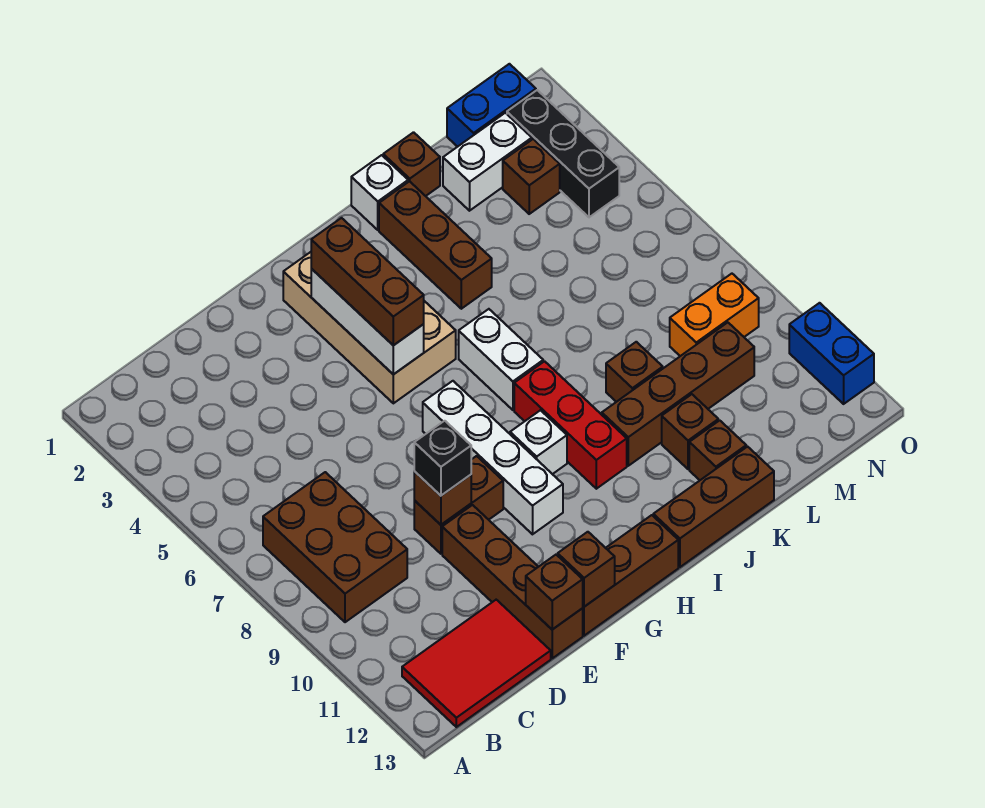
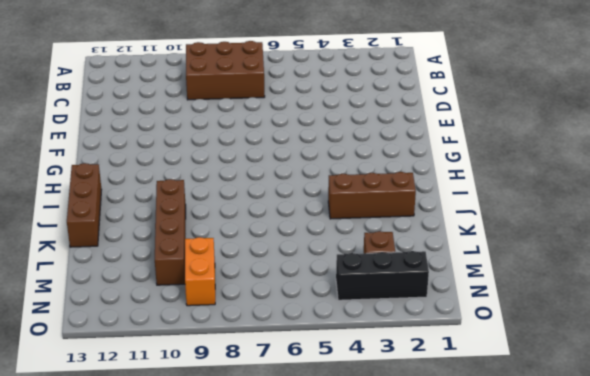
none -> red 2x3 tile [402,600,551,727]
none -> brown 1x2 brick [414,456,503,554]
none -> brown 1x4 brick [442,505,583,658]
none -> brown 1x3 brick [582,515,678,636]

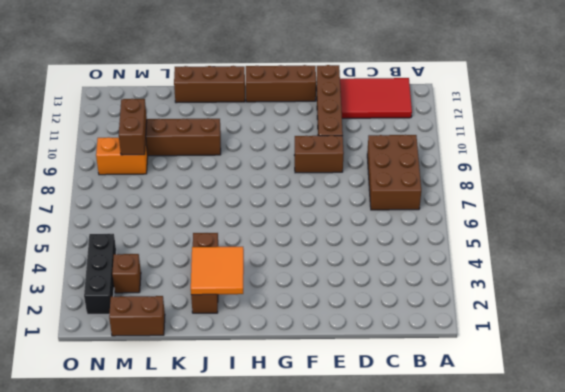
orange 2x2 tile [191,247,244,295] -> none
brown 1x2 brick [109,296,165,336] -> blue 1x2 brick [447,64,536,147]
brown 1x2 brick [119,99,147,155] -> none
none -> tan 2x4 brick [283,252,456,403]
none -> white 1x4 brick [423,381,563,534]
none -> white 1x1 brick [510,410,567,474]
none -> white 1x2 brick [459,309,543,410]

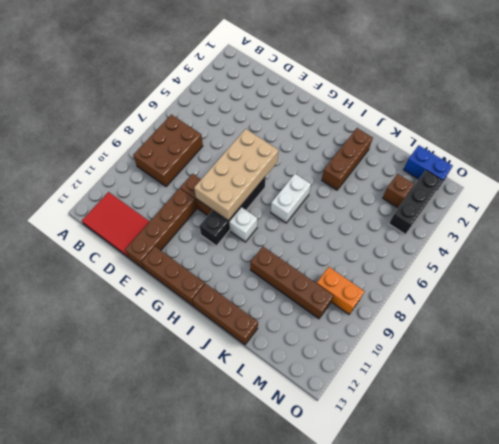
tan 2x4 brick [194,129,279,221] -> tan 2x4 brick moved to [283,252,456,403]
black 1x4 brick [199,178,265,246] -> white 1x4 brick [423,381,563,534]
none -> red 1x3 brick [514,361,627,489]
none -> white 1x1 brick [351,155,408,230]
none -> brown 1x1 brick [383,132,440,196]
none -> brown 1x1 brick [606,342,663,402]

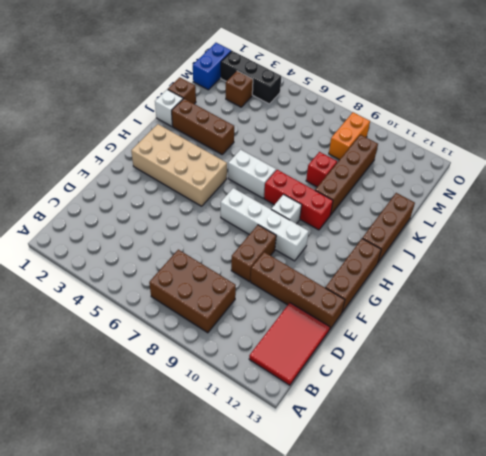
red 1x1 brick [306,152,337,187] -> brown 1x1 brick [606,342,663,402]
none -> brown 1x1 brick [662,394,718,469]
none -> brown 1x1 brick [689,420,746,480]
none -> white 1x2 brick [443,113,532,211]
none -> blue 1x2 brick [789,303,874,404]

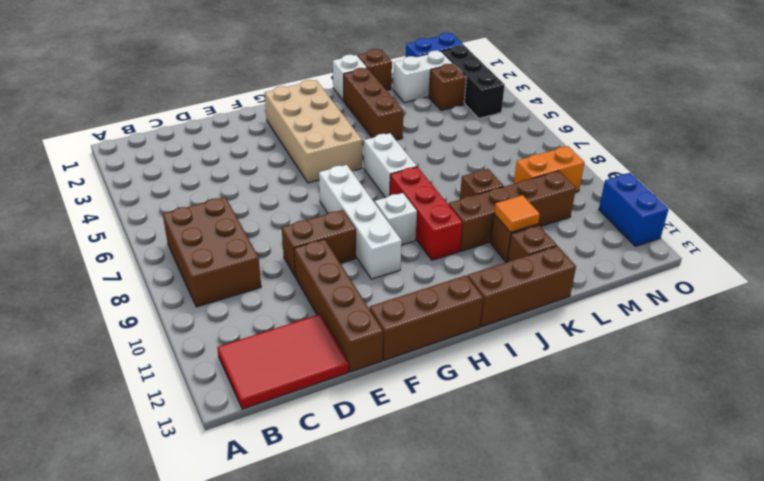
orange 1x1 tile [494,195,540,232] -> none
none -> brown 1x1 brick [414,472,471,525]
none -> brown 1x1 brick [526,555,583,630]
none -> brown 1x1 brick [558,532,615,607]
none -> white 1x3 brick [311,269,424,374]

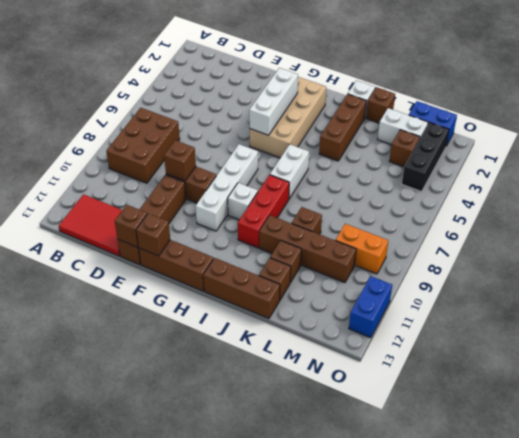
none -> black 1x1 brick [414,421,471,496]
none -> brown 1x3 brick [311,218,424,345]

